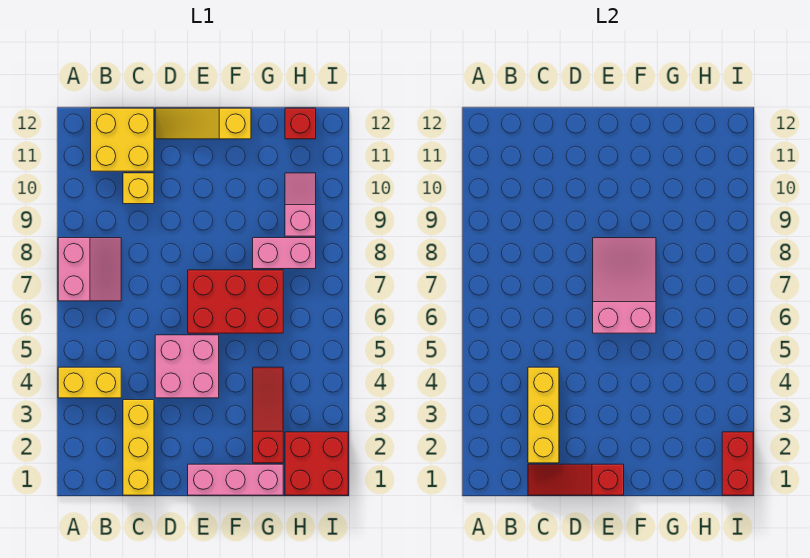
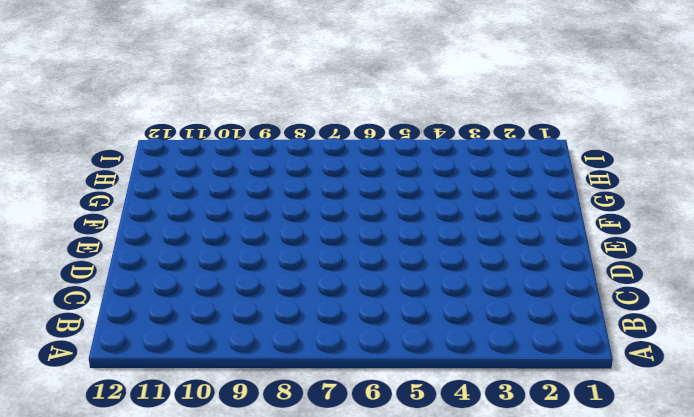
none -> yellow 1x2 brick [58,367,121,398]
none -> pink 2x2 slope [58,238,121,301]
none -> yellow 2x2 brick [91,108,154,171]

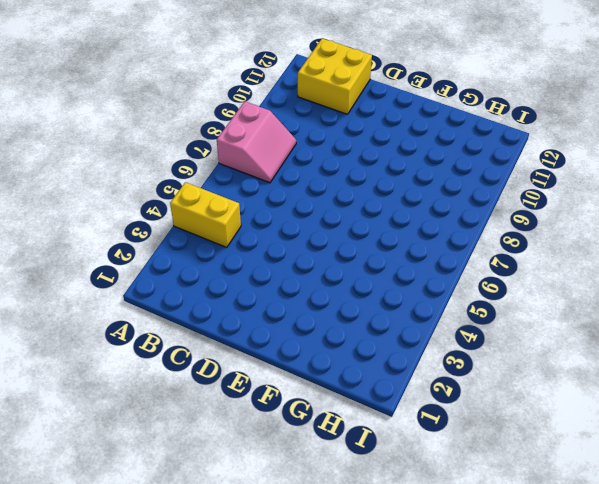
none -> yellow 1x3 brick [123,400,154,495]
none -> yellow 1x1 brick [123,173,154,204]
none -> pink 2x2 brick [155,335,219,398]

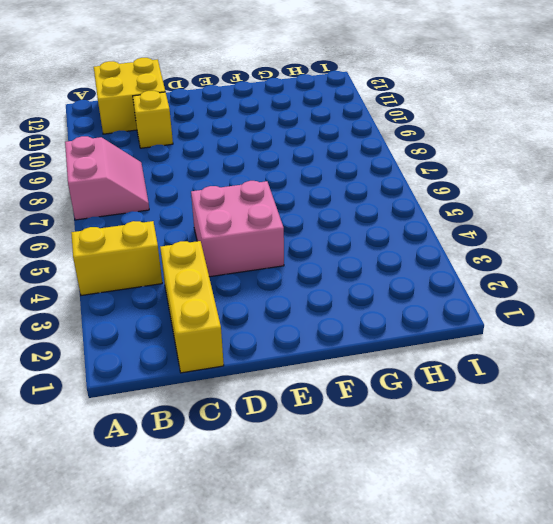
none -> yellow 1x3 slope [155,108,251,139]
none -> pink 1x3 brick [188,464,283,495]
none -> red 2x3 brick [188,270,283,333]

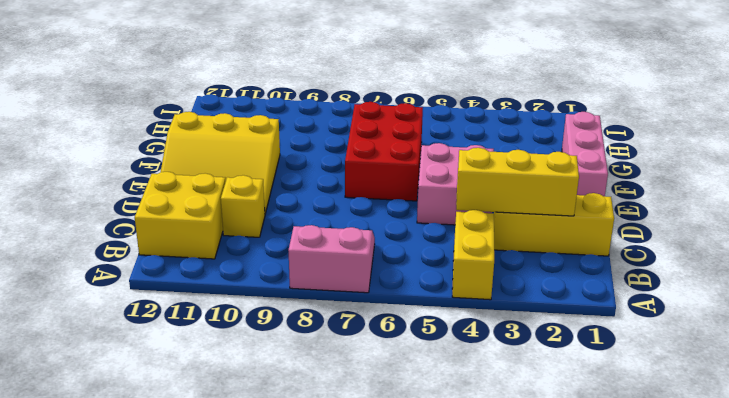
yellow 3x3 slope [161,112,280,214] -> yellow 1x3 slope [155,108,251,139]
none -> red 1x3 slope [253,367,283,463]
none -> pink 1x2 brick [253,238,316,269]
none -> red 2x2 brick [285,432,348,495]

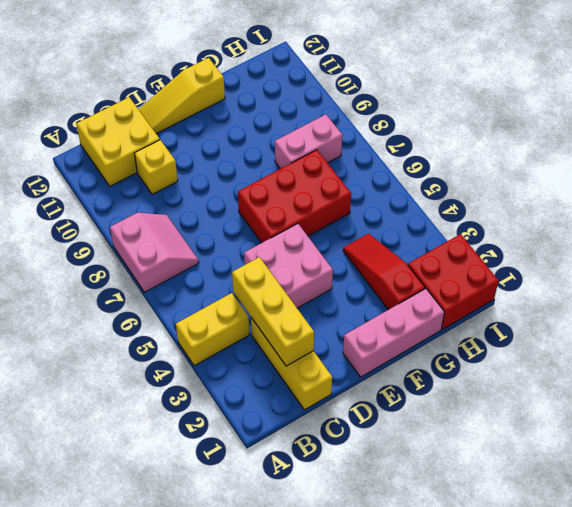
none -> pink 1x2 slope [285,173,316,236]
none -> red 1x1 brick [285,108,316,139]
none -> red 1x3 slope [528,464,624,495]

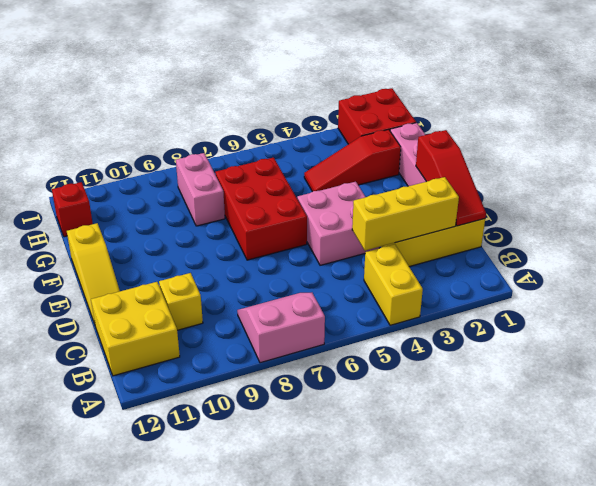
none -> pink 1x2 slope [285,173,316,236]
none -> pink 2x3 slope [593,238,656,333]
none -> red 1x2 brick [722,432,753,495]

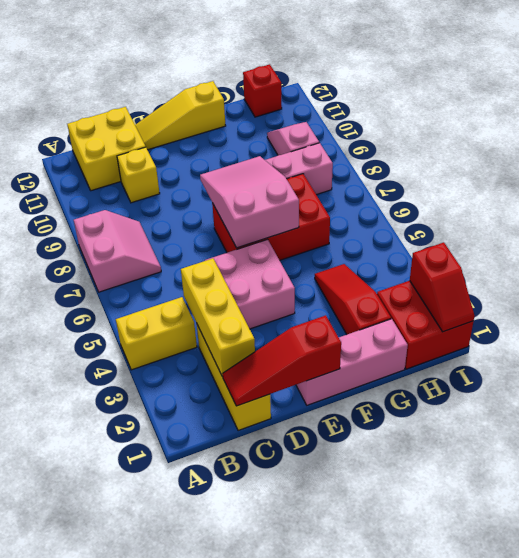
red 1x2 slope [410,242,475,332] -> red 1x2 brick [722,432,753,495]

